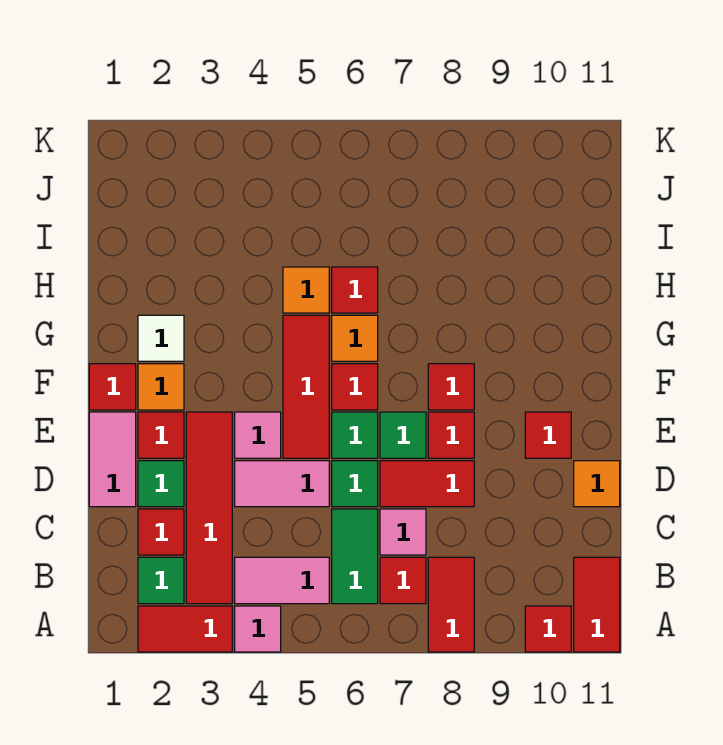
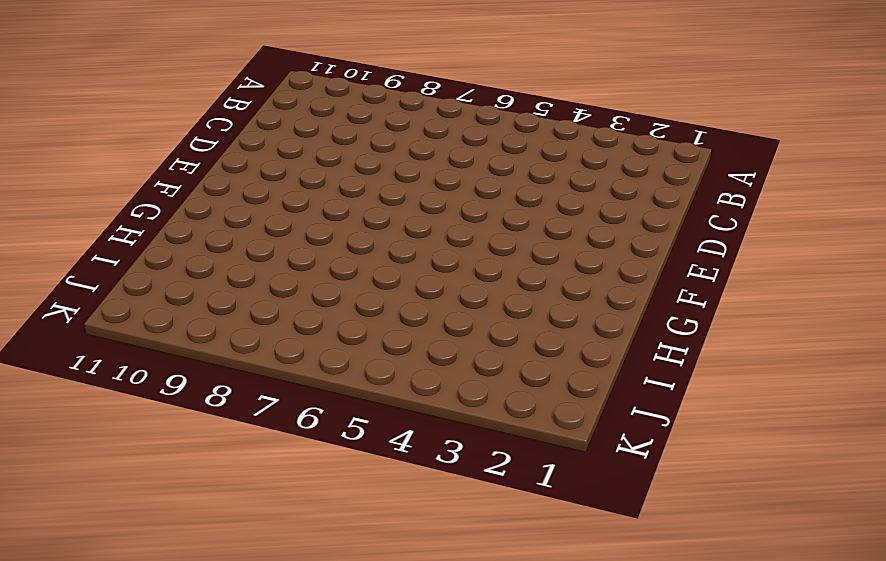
none -> red 1x2 tile [138,606,232,652]
none -> pink 1x1 tile [235,606,281,652]
none -> red 1x2 tile [428,557,474,652]
none -> red 1x1 tile [525,606,571,652]

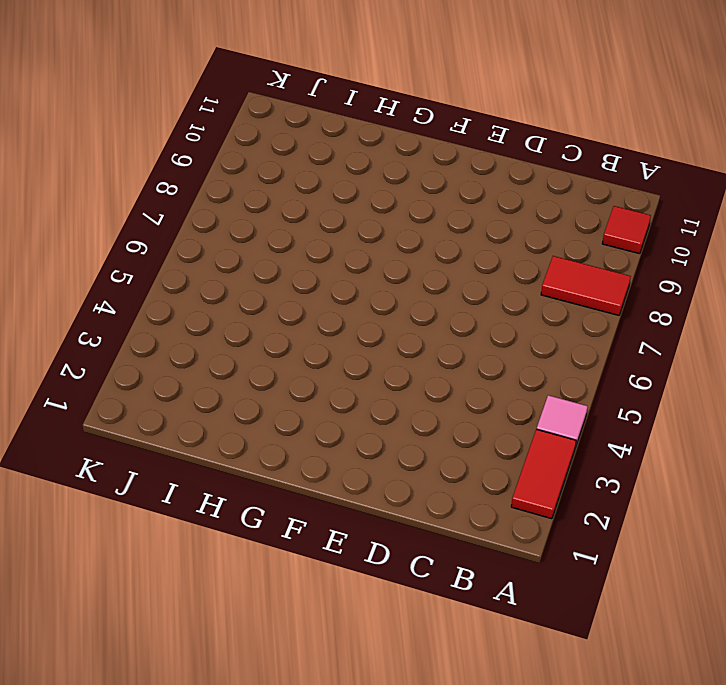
none -> red 1x2 tile [574,557,620,652]
none -> green 1x1 tile [138,557,184,604]
none -> red 1x4 tile [186,412,232,604]
none -> pink 1x2 tile [235,557,329,604]

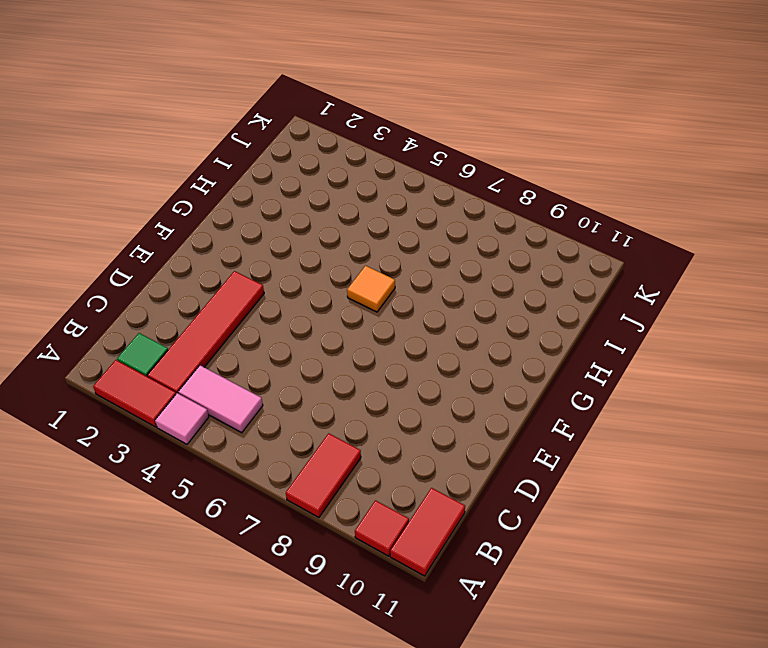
none -> green 1x2 tile [332,509,378,604]
none -> red 1x1 tile [380,557,426,604]
none -> red 1x1 tile [138,509,184,555]
none -> pink 1x1 tile [380,509,426,555]

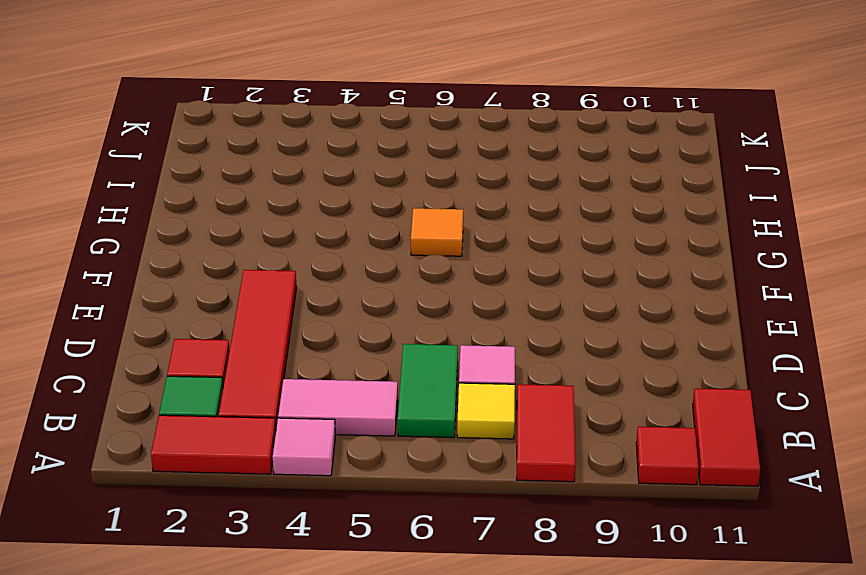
yellow 1x1 tile [457,383,515,439] -> red 1x1 tile [380,557,426,604]
none -> pink 1x2 tile [89,412,136,507]
none -> green 1x1 tile [138,461,184,507]
none -> pink 1x2 tile [235,461,329,507]
none -> green 1x1 tile [332,461,378,507]

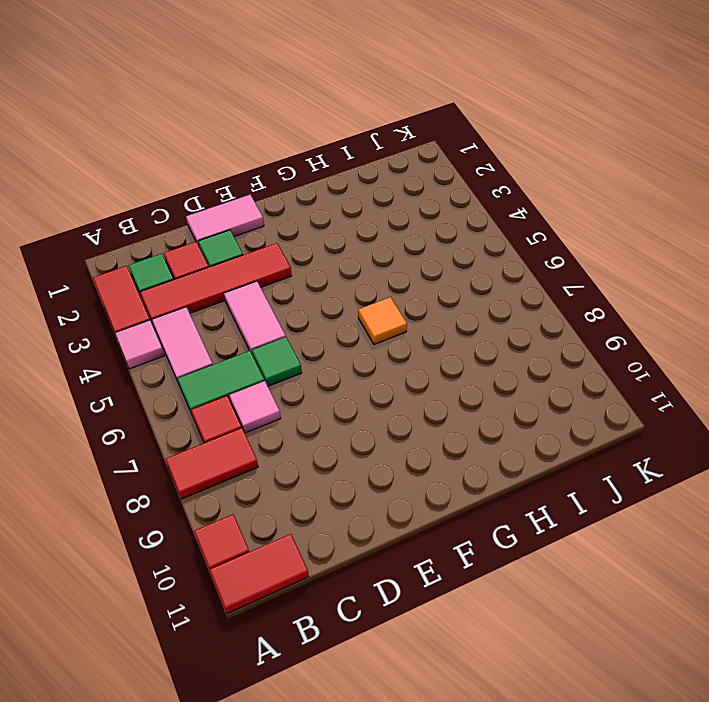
none -> red 1x2 tile [380,461,474,507]
none -> orange 1x1 tile [574,461,620,507]
none -> red 1x1 tile [138,412,184,458]
none -> pink 1x1 tile [235,412,281,458]

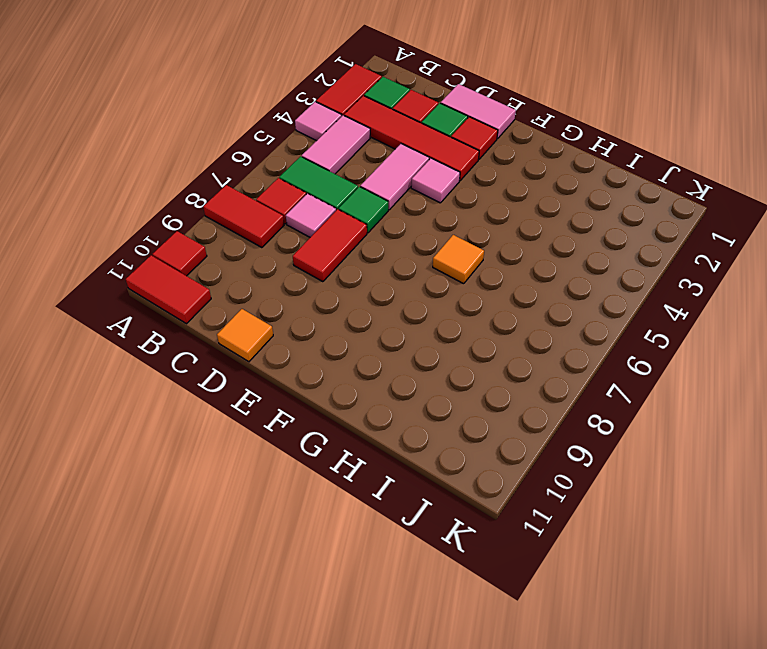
none -> red 1x3 tile [283,315,329,458]
none -> green 1x1 tile [332,412,378,458]
none -> green 1x1 tile [380,412,426,458]
none -> red 1x1 tile [428,412,474,458]

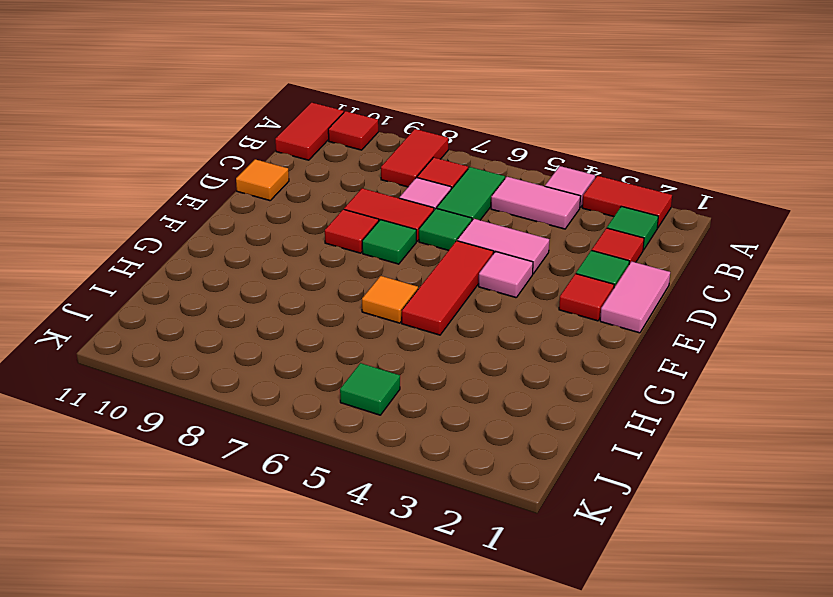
green 1x1 tile [340,363,400,415] -> green 1x1 tile moved to [332,412,378,458]
none -> red 1x4 tile [186,412,232,604]
none -> red 1x1 tile [525,412,571,458]
none -> red 1x1 tile [89,364,136,410]
none -> orange 1x1 tile [138,364,184,410]

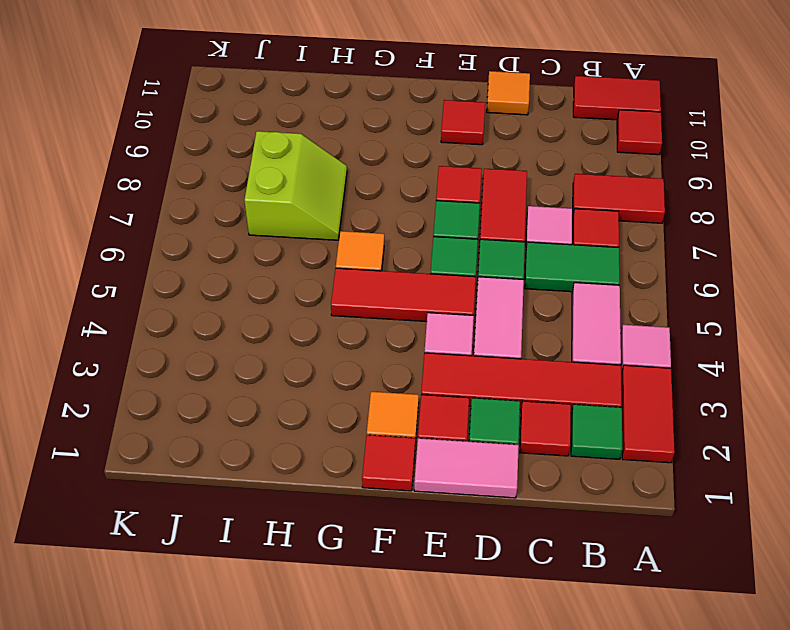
lime 2x2 slope [244,131,347,240] -> none
none -> red 1x1 tile [332,364,378,410]
none -> red 1x1 tile [428,364,474,410]
none -> white 1x1 tile [138,315,184,361]
none -> orange 1x1 tile [283,267,329,313]

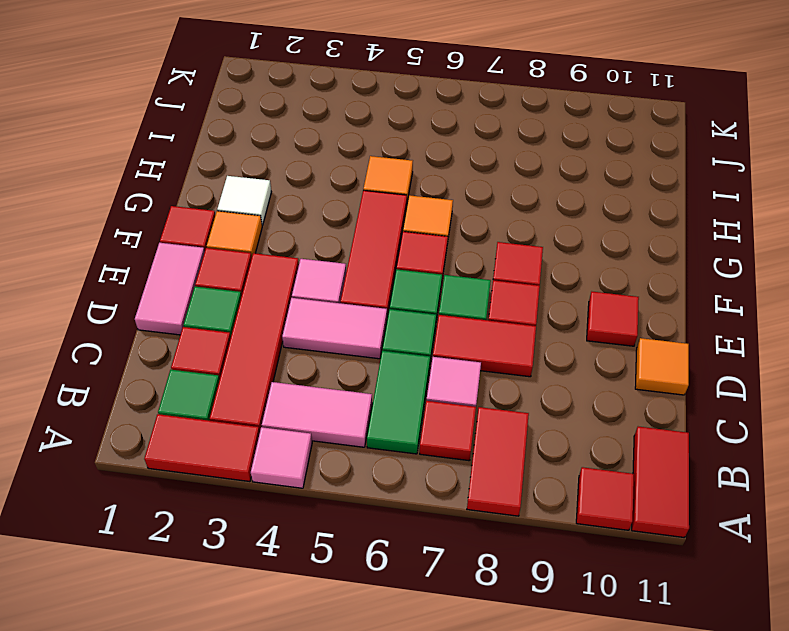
none -> red 1x1 tile [332,267,378,313]

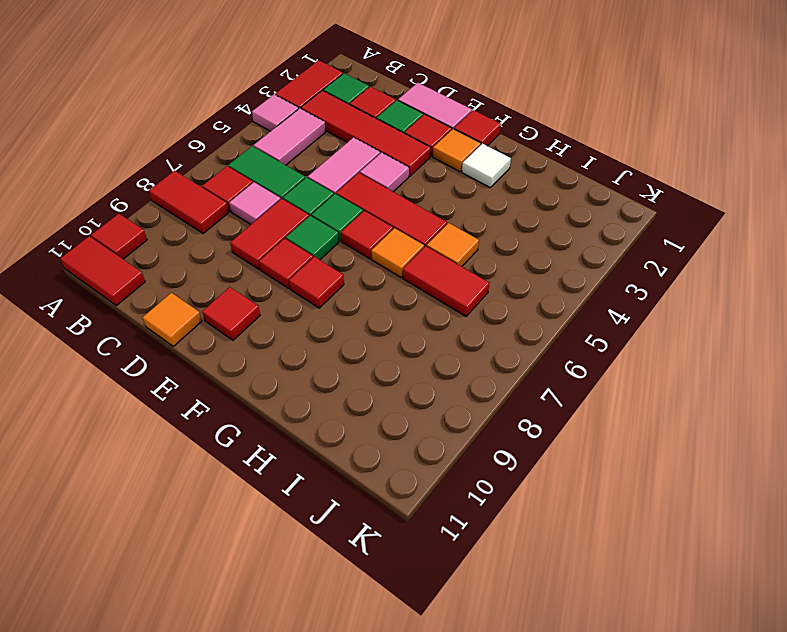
red 1x2 tile [403,246,489,316] -> red 1x1 tile [332,267,378,313]

